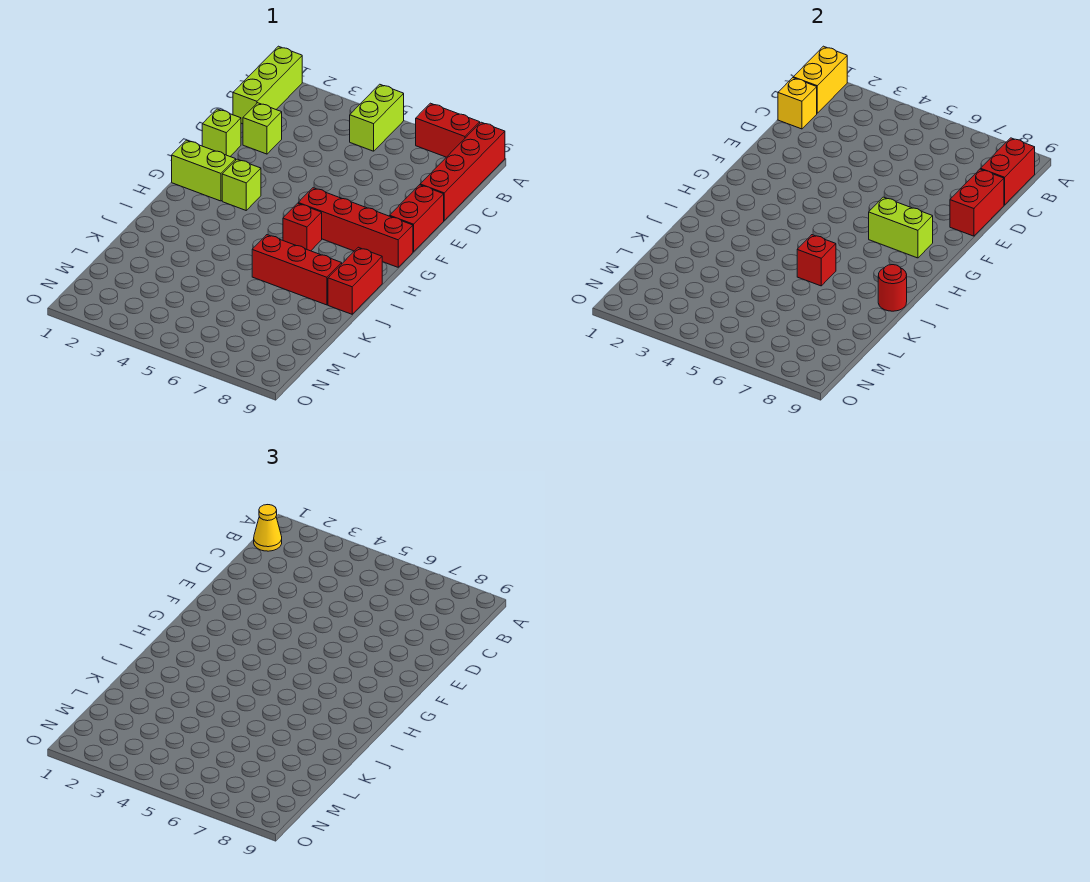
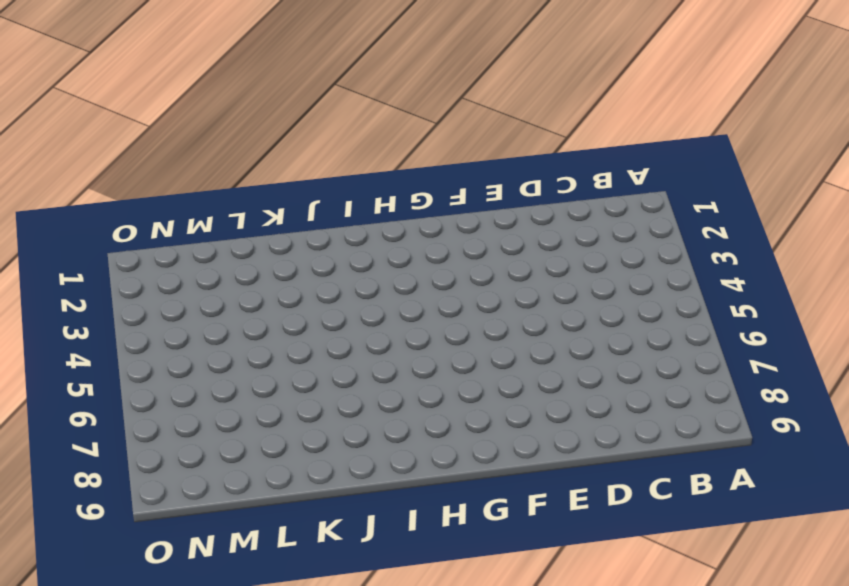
none -> lime 1x3 brick [233,46,302,124]
none -> lime 1x2 brick [350,84,404,151]
none -> red 1x2 brick [416,103,480,157]

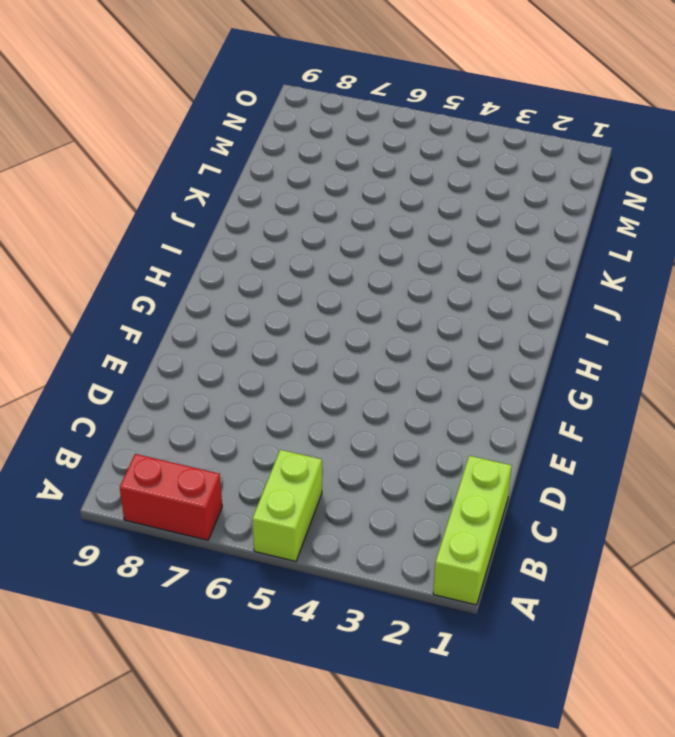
none -> red 1x4 brick [420,122,505,220]
none -> lime 1x1 brick [243,103,282,154]
none -> lime 1x1 brick [202,109,241,156]

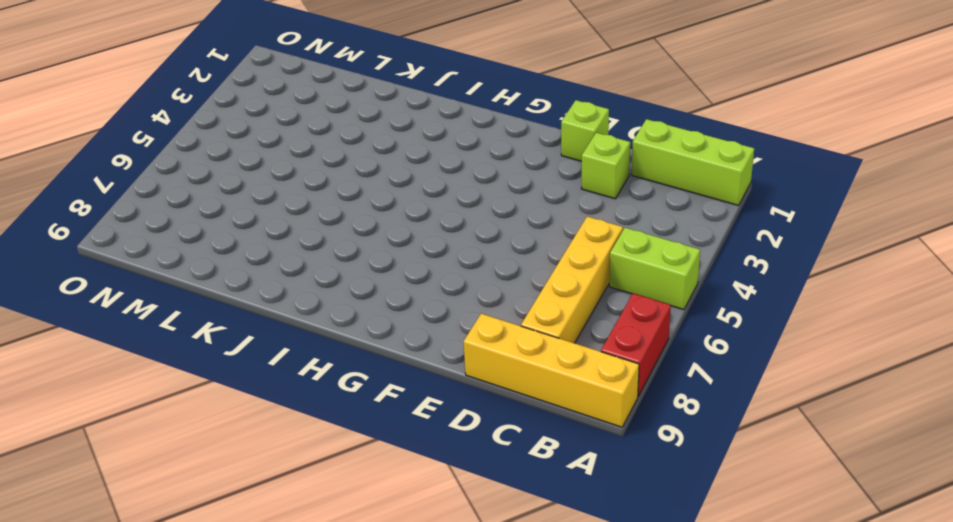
yellow 1x4 brick [463,314,639,427] -> red 1x4 brick [420,122,505,220]
yellow 1x4 brick [521,217,623,343] -> none
none -> red 1x2 brick [390,185,444,252]
none -> lime 1x2 brick [172,140,236,201]
none -> lime 1x1 brick [222,159,261,210]

